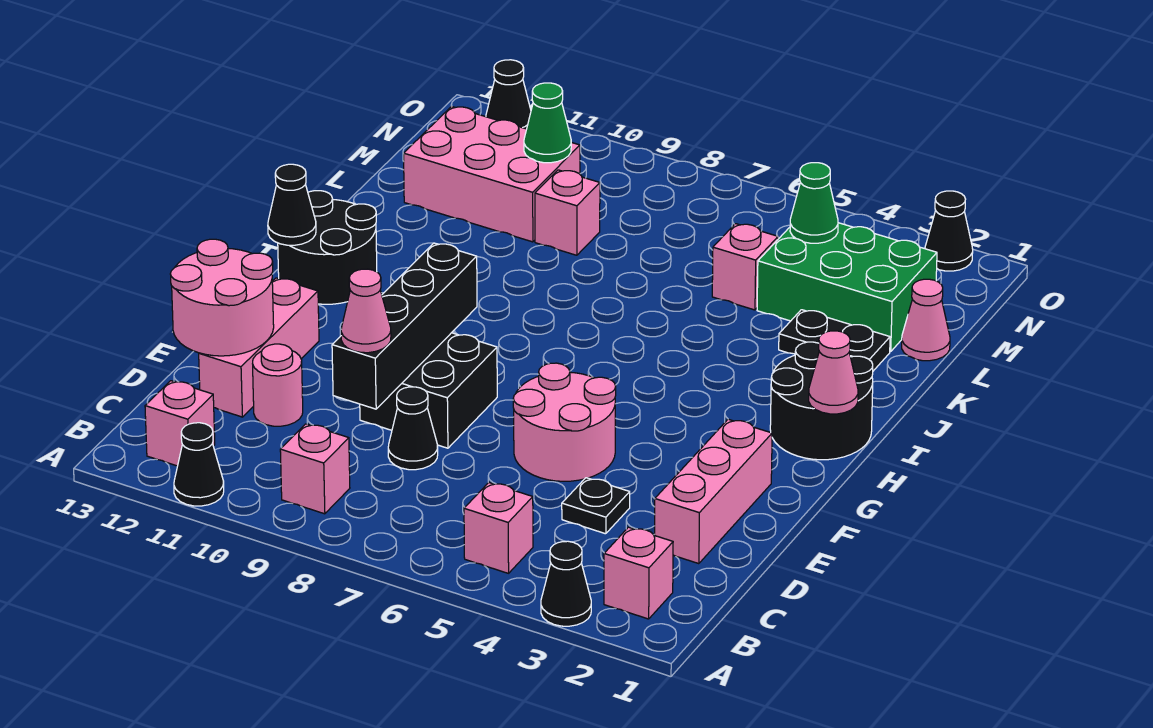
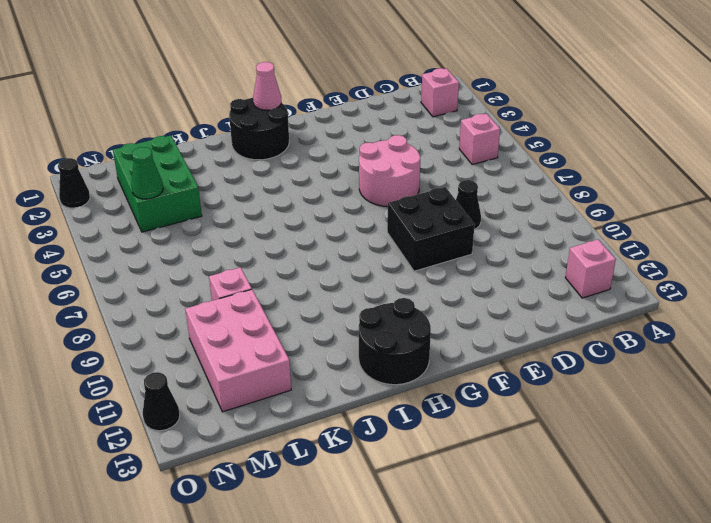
none -> black 1x1 cone [541,541,591,626]
none -> black 1x1 cone [174,423,224,506]
none -> pink 1x1 brick [280,424,350,514]
none -> pink 1x3 brick [655,419,772,564]

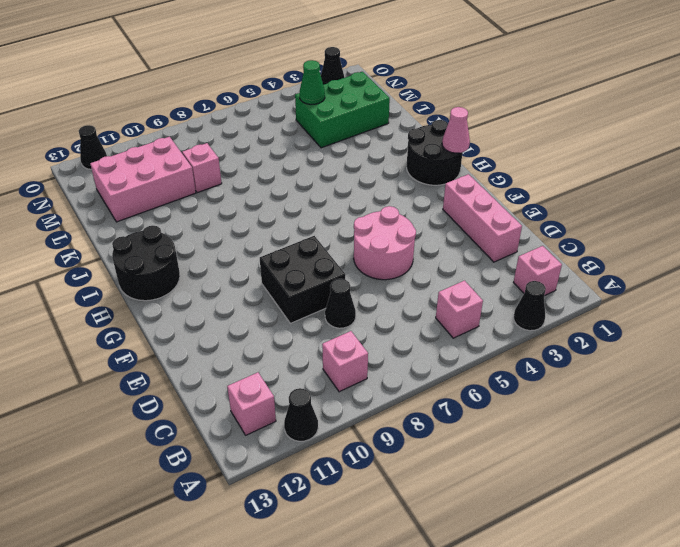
none -> black 1x1 plate [562,478,630,534]
none -> pink 1x1 round brick [253,344,303,426]
none -> pink 1x3 brick [199,278,319,417]
none -> black 1x2 plate [779,310,890,371]

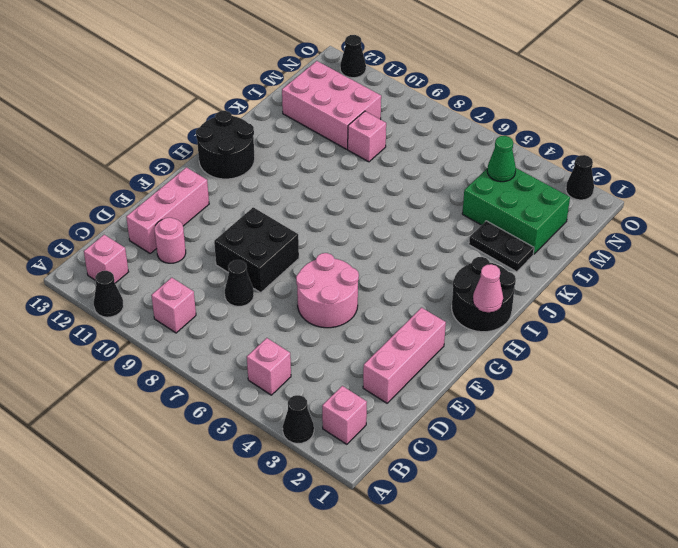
none -> black 1x1 plate [562,478,630,534]
none -> pink 1x1 cone [902,279,950,361]
none -> pink 1x1 brick [712,224,778,310]
none -> black 1x4 brick [332,243,477,409]

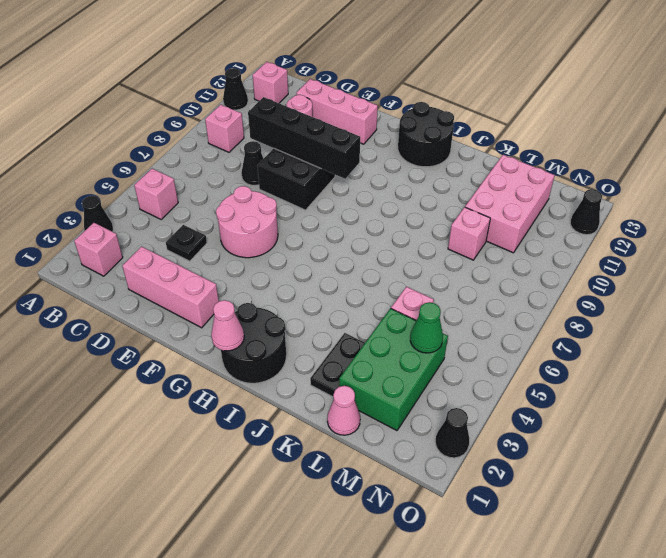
none -> pink 2x2 round brick [170,239,274,356]
none -> black 1x1 cone [268,164,316,245]
none -> green 1x1 cone [524,83,571,163]
none -> pink 1x1 cone [341,269,391,353]

